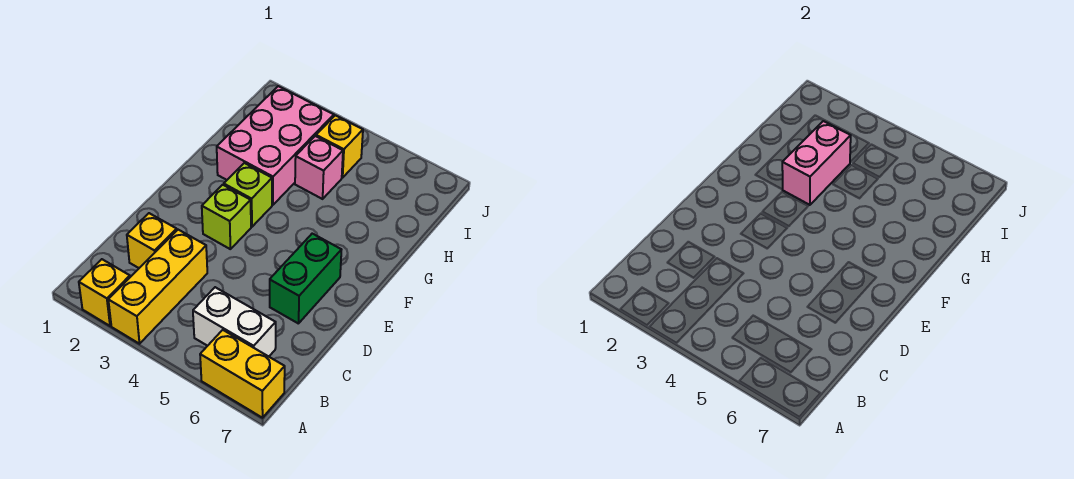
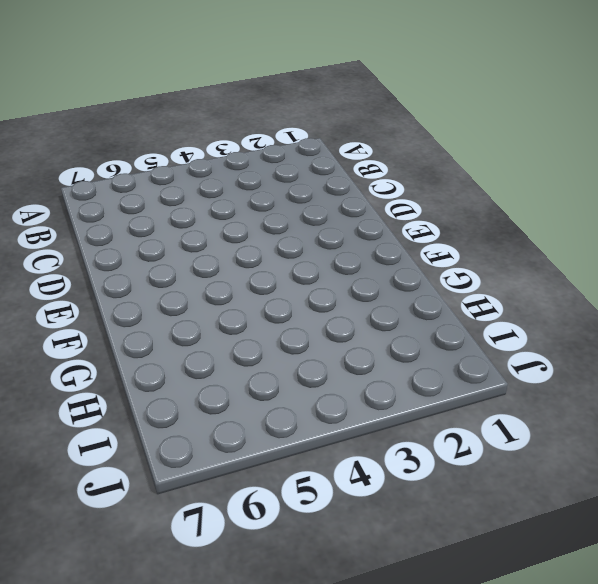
none -> yellow 1x1 brick [79,259,130,326]
none -> yellow 1x3 brick [108,230,207,344]
none -> yellow 1x2 brick [200,330,285,418]

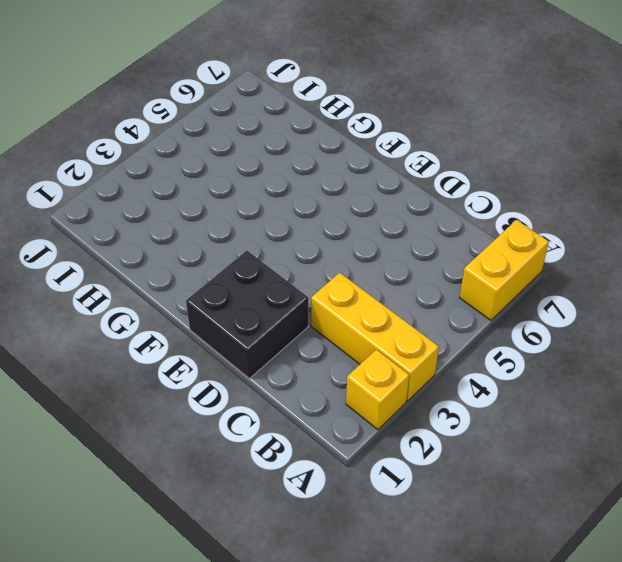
black 2x2 brick [186,251,308,378] -> none
none -> white 1x2 brick [193,287,276,356]
none -> yellow 1x1 brick [127,213,177,268]
none -> green 1x2 brick [270,234,341,324]

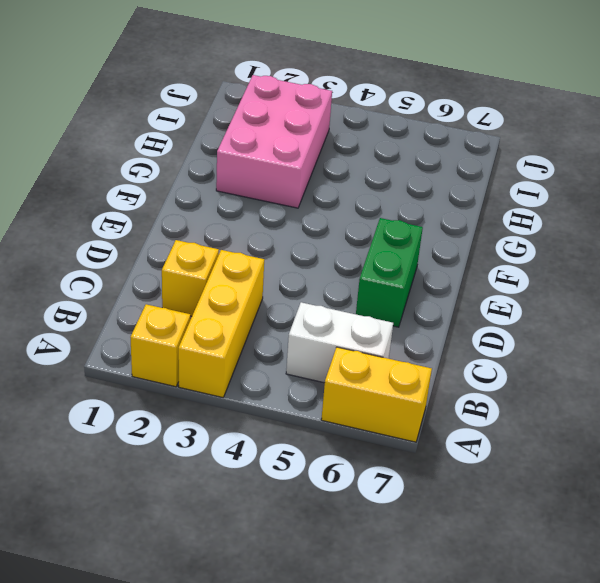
none -> lime 1x1 brick [202,185,251,249]
none -> lime 1x1 brick [224,163,272,227]
none -> pink 1x1 brick [295,136,343,199]

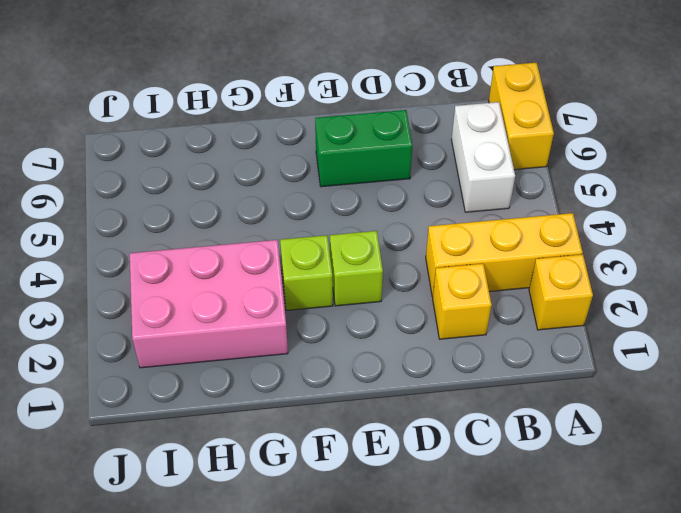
none -> pink 1x1 brick [295,136,343,199]
none -> yellow 1x1 brick [316,115,363,178]
none -> pink 1x2 brick [782,121,851,205]

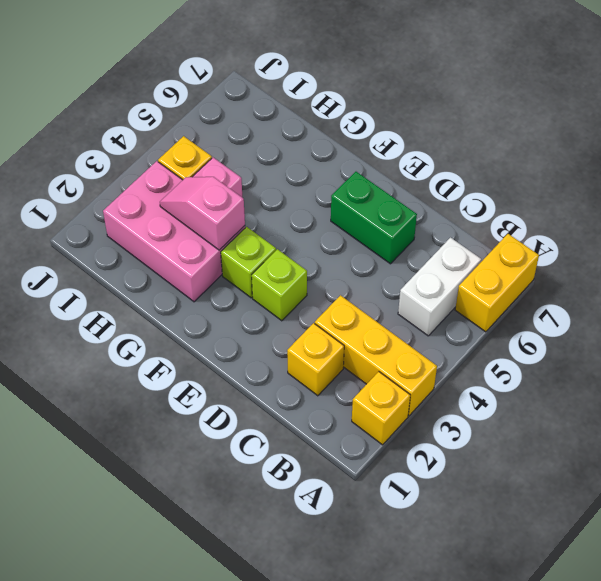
pink 1x2 slope [160,177,245,250] -> pink 1x2 brick [782,121,851,205]

